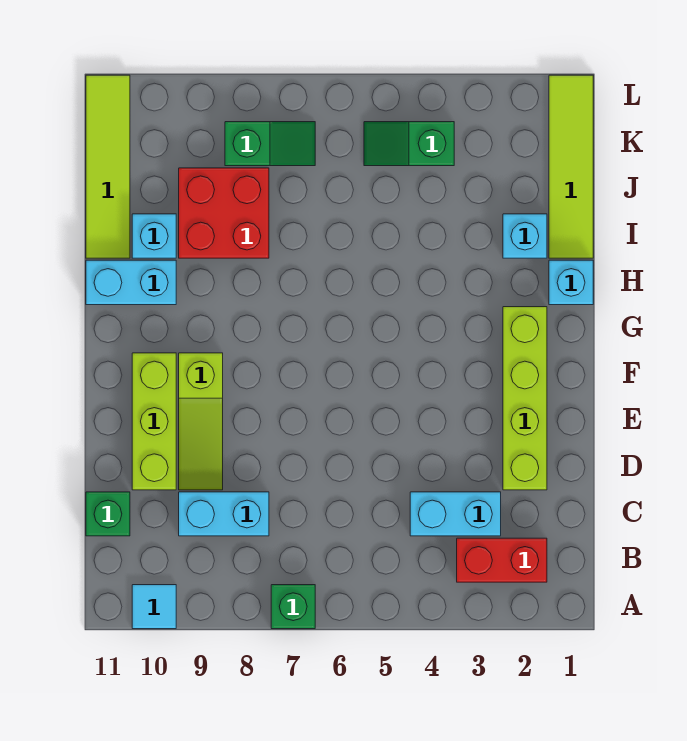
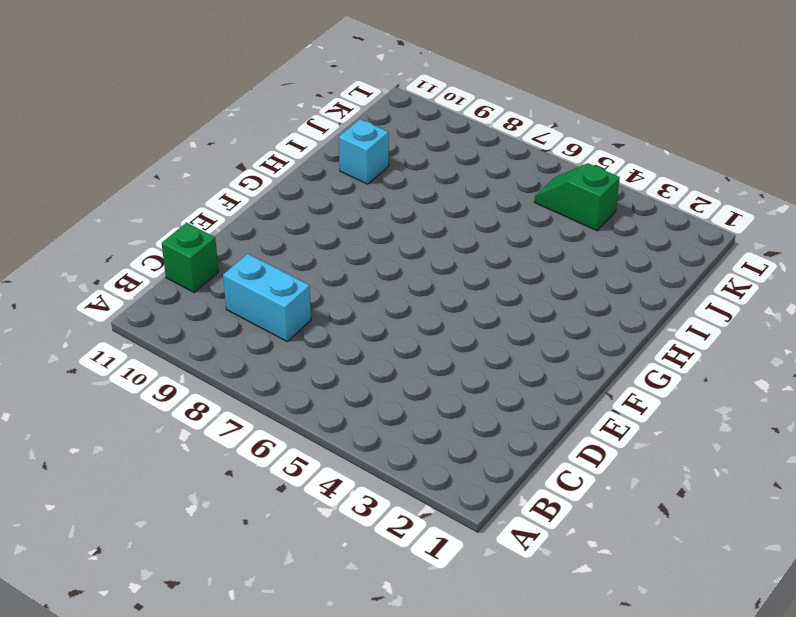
none -> green 1x1 brick [271,585,315,629]
none -> cyan 1x1 tile [132,585,176,629]
none -> red 1x2 brick [457,538,547,582]

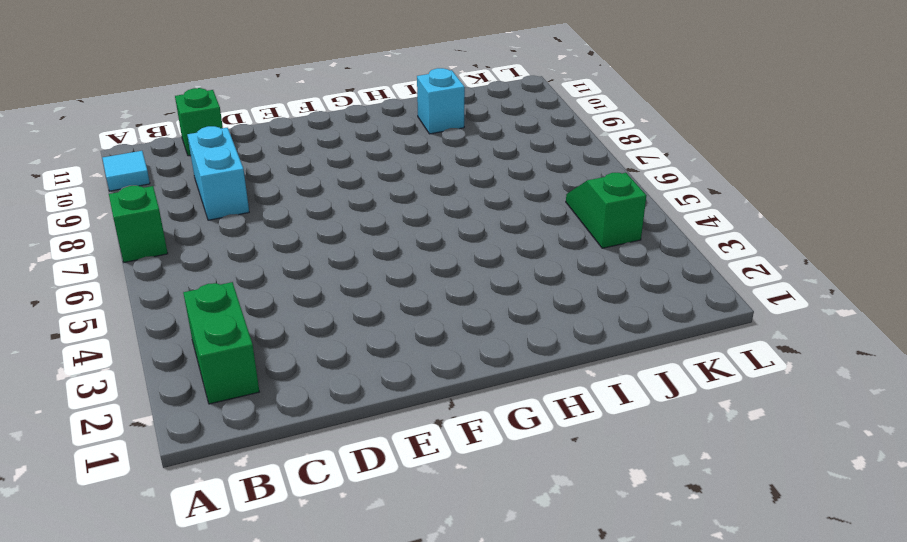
green 1x2 brick [183,282,259,404] -> red 1x2 brick [457,538,547,582]
none -> cyan 1x2 brick [410,492,501,536]
none -> lime 1x4 brick [503,307,547,490]
none -> lime 1x3 slope [179,353,223,490]

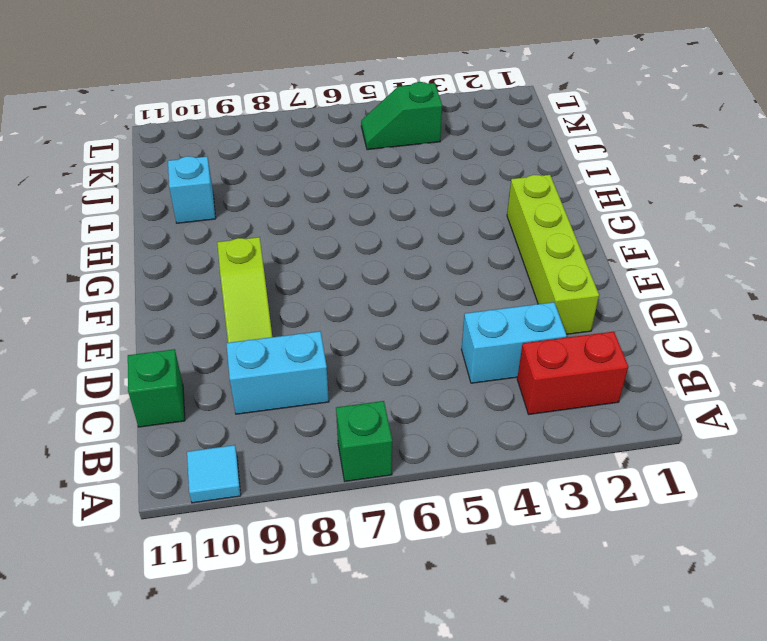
none -> lime 1x3 brick [132,353,176,490]
none -> cyan 1x1 brick [549,260,593,305]
none -> cyan 1x2 brick [86,260,176,305]

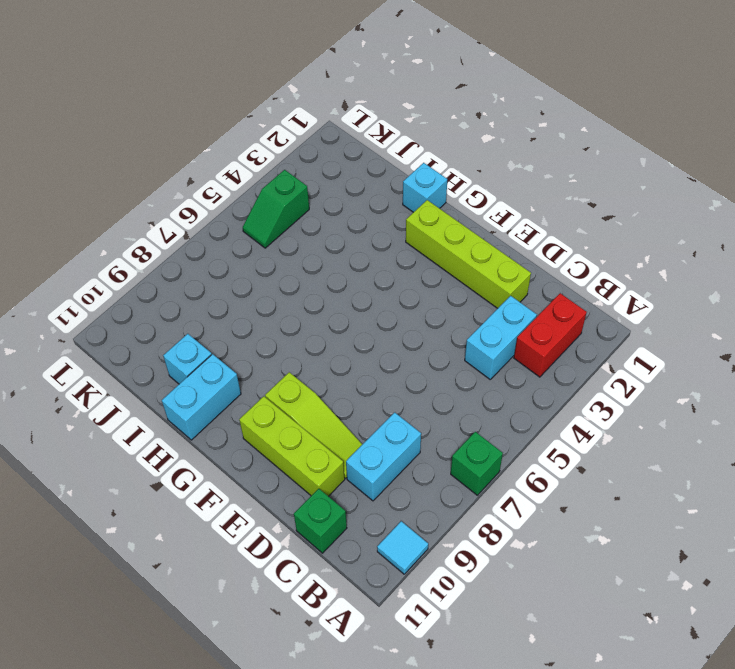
none -> lime 1x4 tile [549,75,593,258]
none -> cyan 1x1 brick [503,214,547,258]
none -> red 2x2 brick [179,168,269,258]

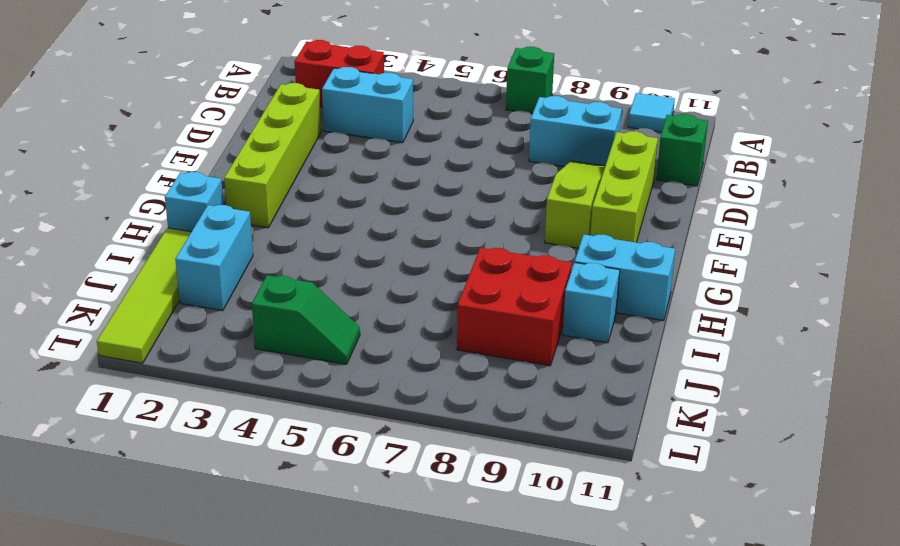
cyan 1x2 brick [175,205,253,311] -> cyan 1x1 brick [503,214,547,258]
none -> lime 1x4 tile [86,75,130,258]
none -> green 1x2 slope [225,122,315,166]

